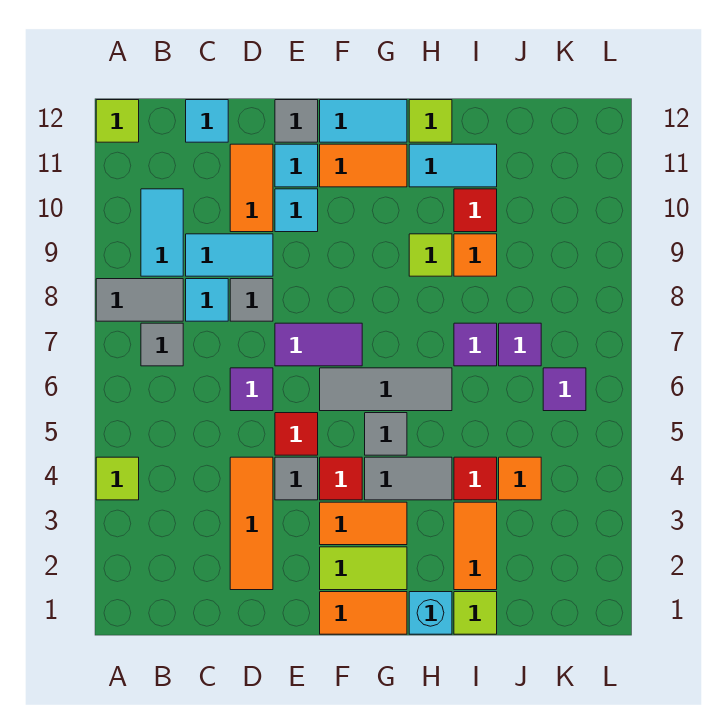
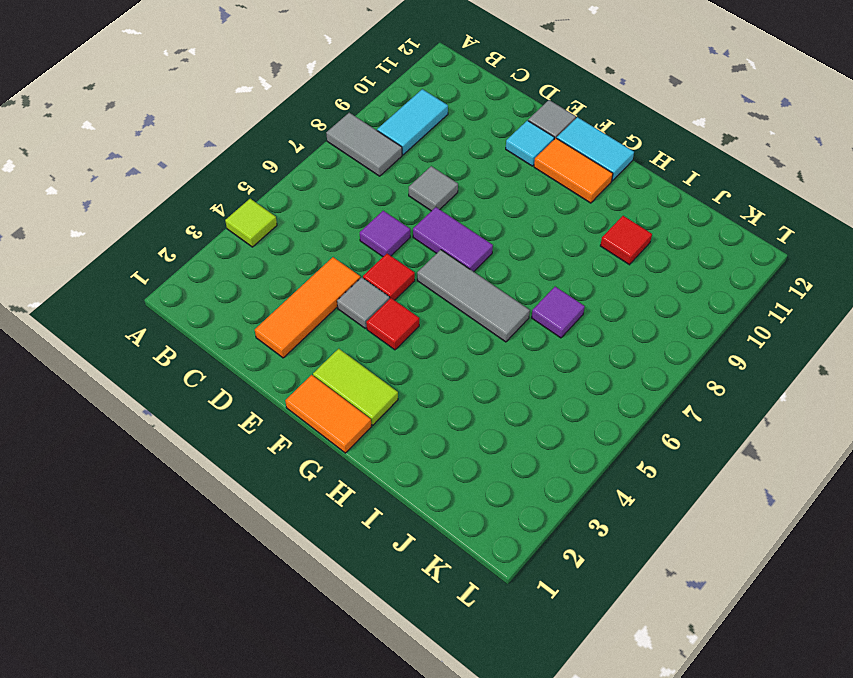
none -> lime 1x1 tile [96,100,139,142]
none -> grey 1x1 tile [141,323,183,366]
none -> cyan 1x1 tile [186,279,228,321]
none -> cyan 1x2 tile [186,234,273,276]

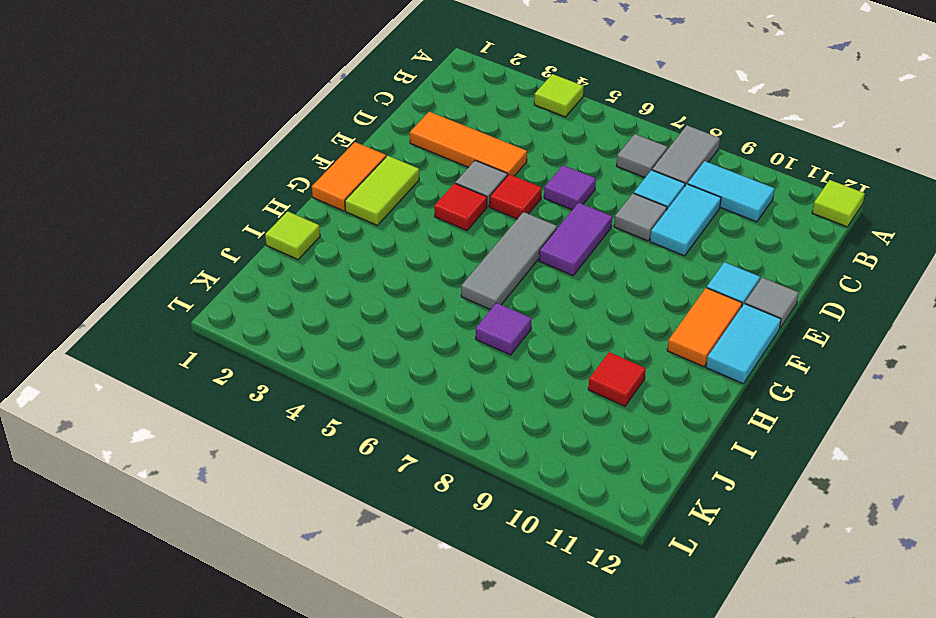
none -> cyan 1x1 tile [186,100,228,142]
none -> orange 1x2 tile [230,144,273,232]
none -> cyan 1x1 tile [275,189,318,232]
none -> orange 1x2 tile [320,502,407,545]

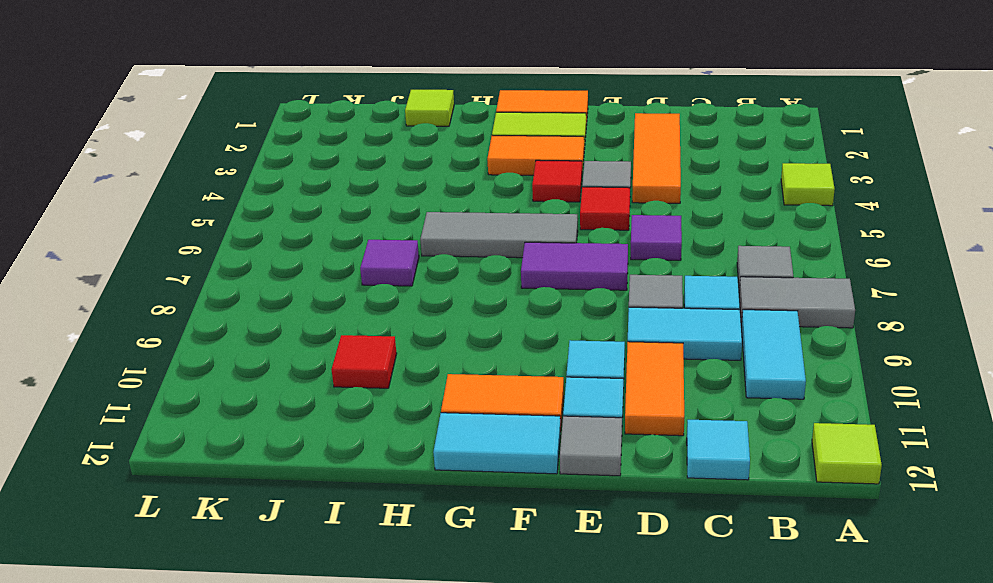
none -> grey 1x2 tile [365,457,452,500]
none -> grey 1x1 tile [365,413,407,455]
none -> cyan 1x1 brick [409,592,452,634]
none -> lime 1x1 tile [409,234,452,276]

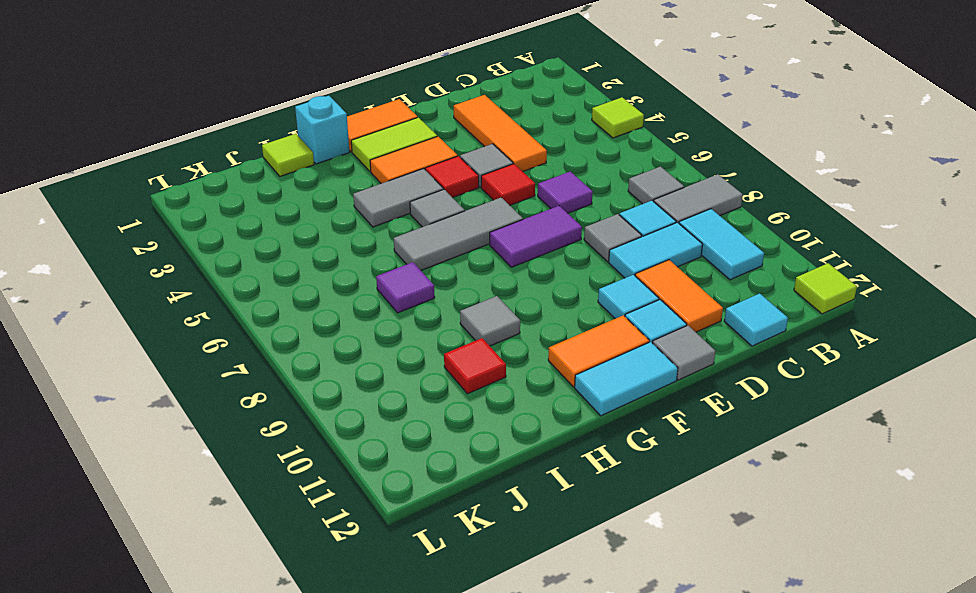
grey 1x1 tile [460,296,520,346] -> lime 1x1 tile [409,234,452,276]
none -> cyan 1x2 tile [409,144,497,187]
none -> lime 1x1 tile [409,100,452,142]
none -> orange 1x2 tile [454,502,497,590]
none -> red 1x1 tile [454,457,497,500]

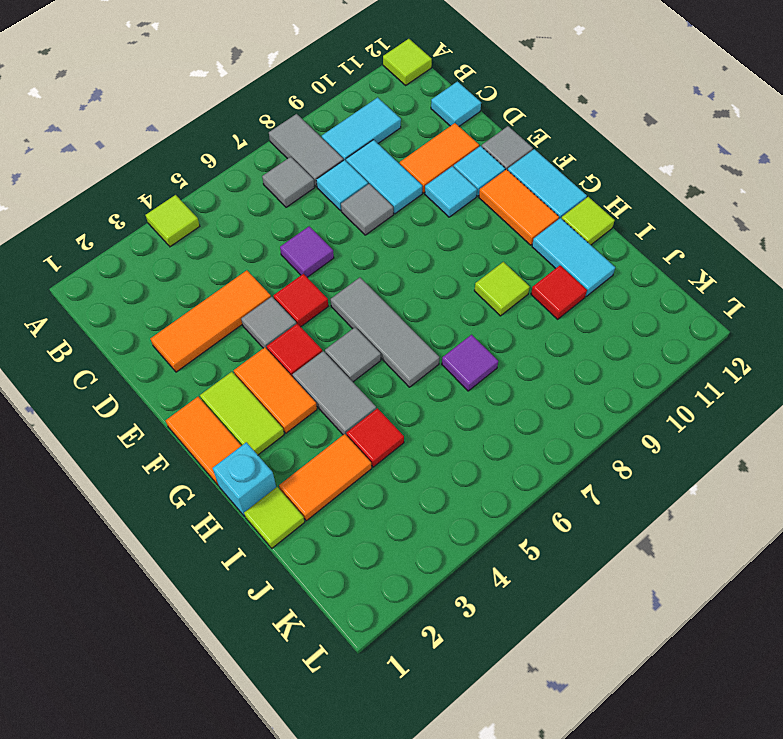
none -> purple 1x2 tile [275,323,362,366]
none -> orange 1x1 tile [454,234,497,276]
none -> orange 1x1 tile [499,457,541,500]
none -> purple 1x1 tile [499,323,541,366]

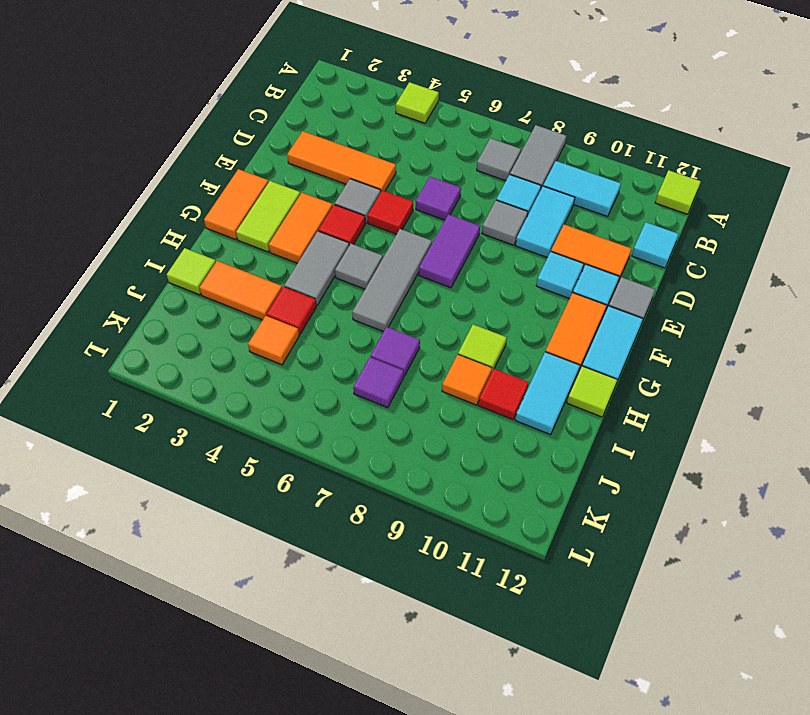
none -> cyan 1x1 brick [409,592,452,634]
none -> purple 1x1 tile [543,368,586,411]

